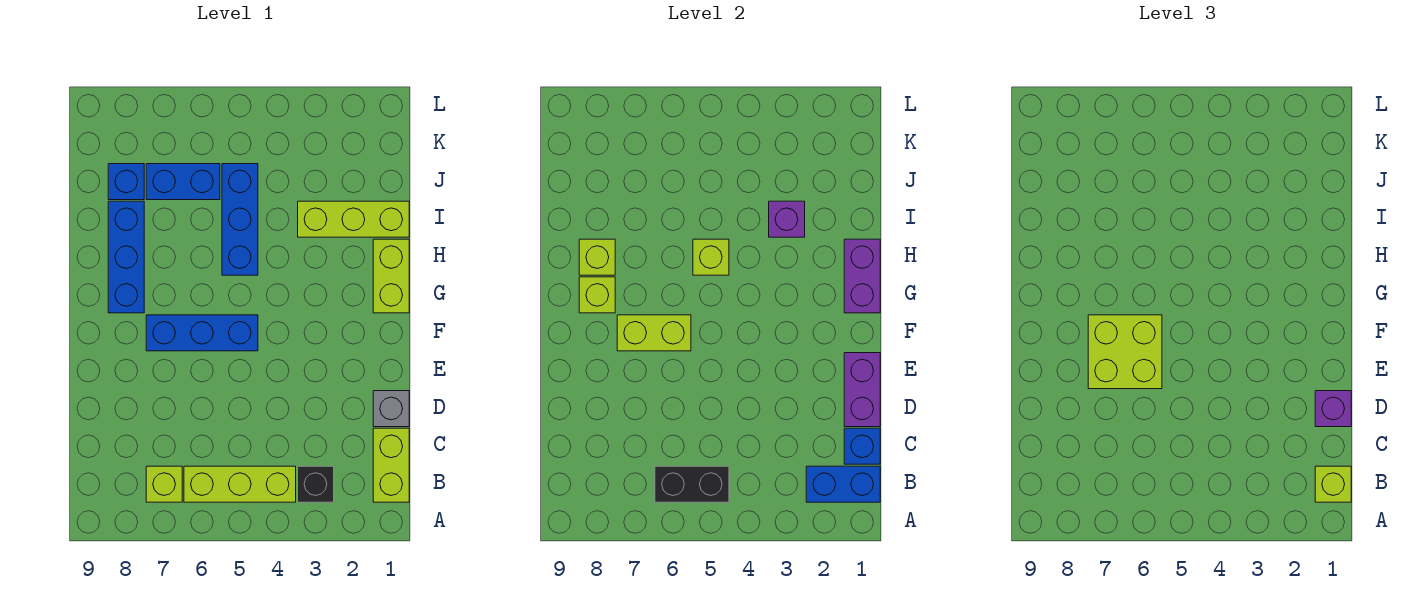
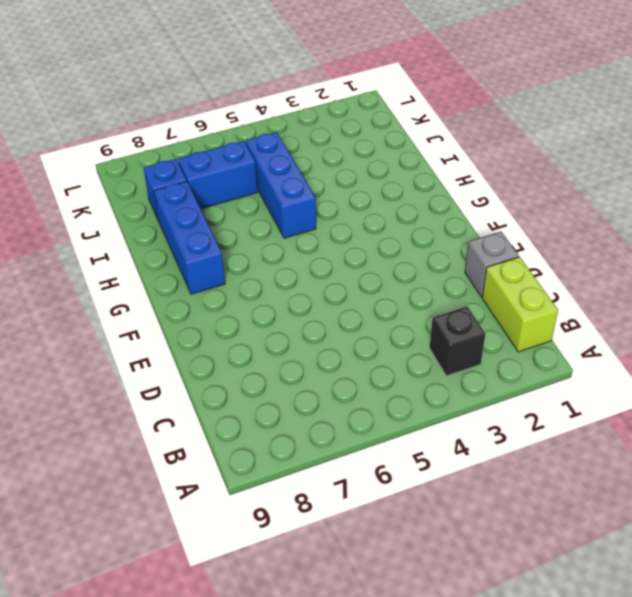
none -> lime 1x3 brick [184,466,296,502]
none -> lime 1x1 brick [146,466,182,502]
none -> blue 1x3 brick [146,315,258,351]

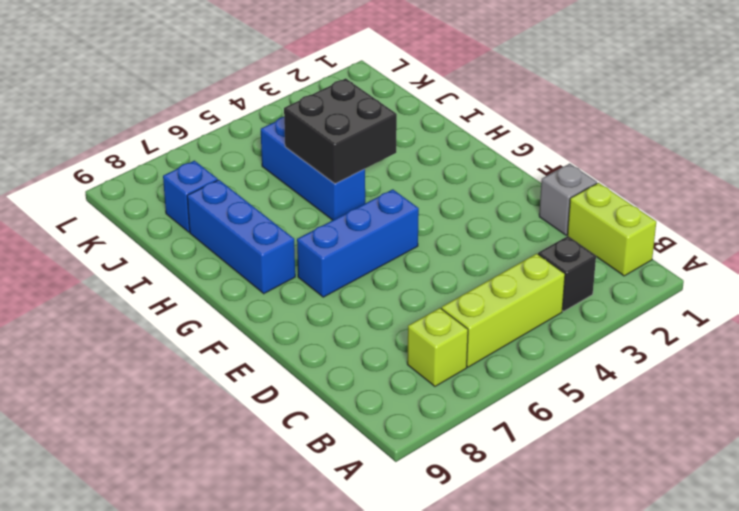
black 2x2 brick [284,78,397,184] -> lime 1x1 brick [693,239,729,275]
none -> lime 1x2 brick [373,239,409,313]
none -> lime 1x3 brick [298,201,409,237]
none -> blue 1x2 brick [146,164,220,200]

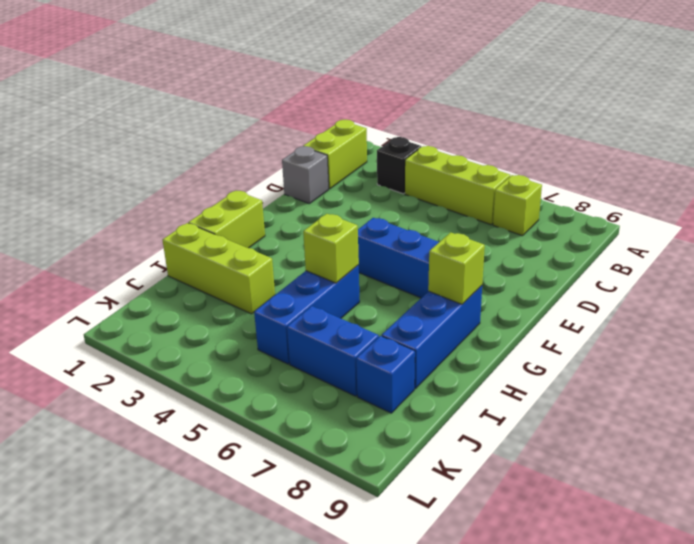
none -> blue 1x2 brick [806,466,880,502]
none -> black 1x2 brick [655,466,729,502]
none -> blue 1x1 brick [844,428,880,464]

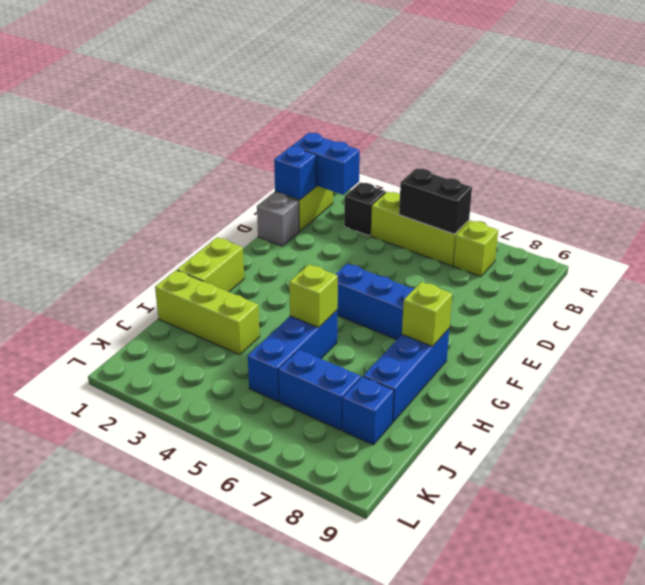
none -> purple 1x2 brick [844,353,880,427]
none -> lime 1x2 brick [617,315,691,351]
none -> purple 1x2 brick [844,239,880,313]

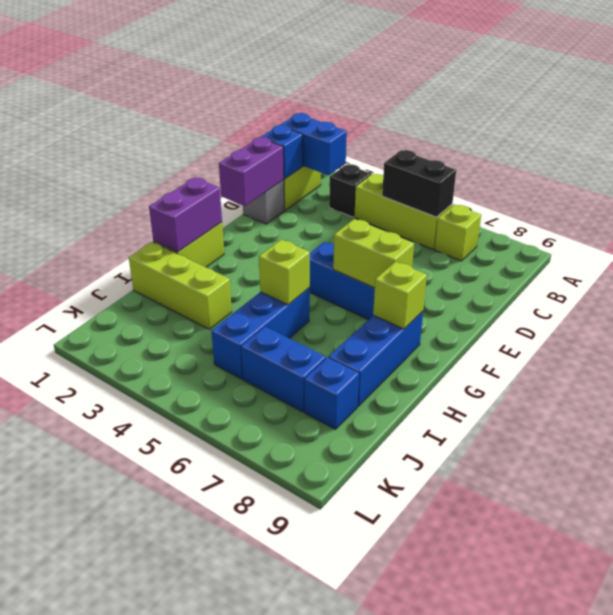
none -> lime 1x1 brick [579,239,615,275]
none -> purple 1x1 brick [769,201,805,237]
none -> lime 1x1 brick [1315,466,1351,502]

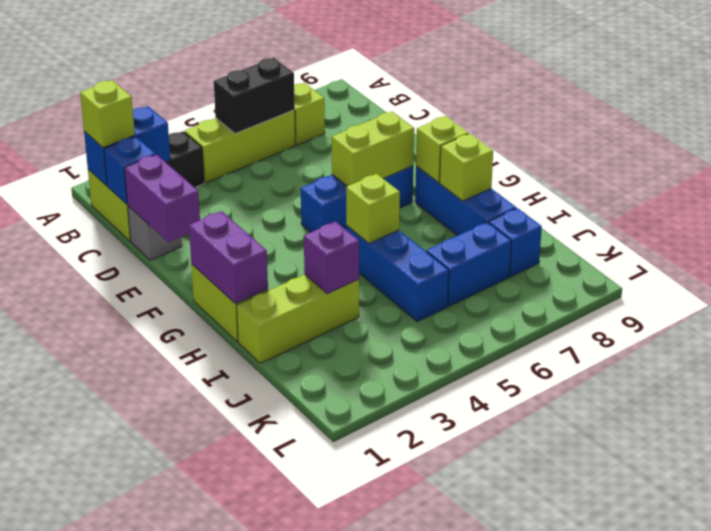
none -> purple 1x1 brick [1315,391,1351,427]
none -> lime 2x2 brick [1088,315,1162,389]

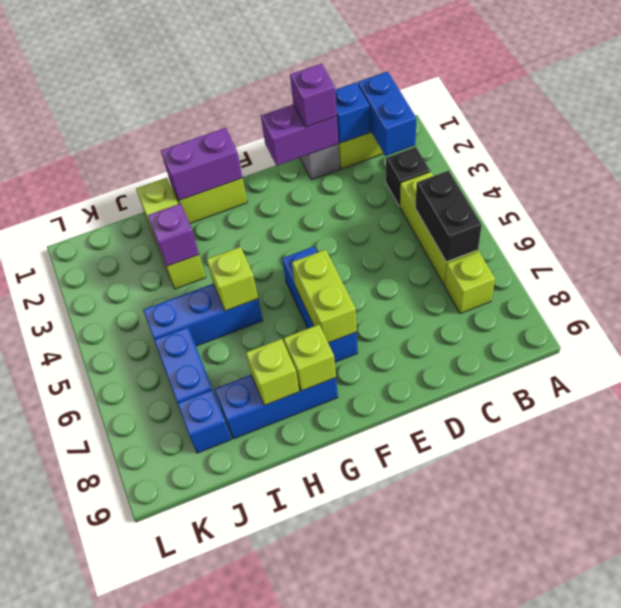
none -> lime 1x1 brick [1315,466,1351,502]
none -> lime 2x2 brick [1088,315,1162,389]

